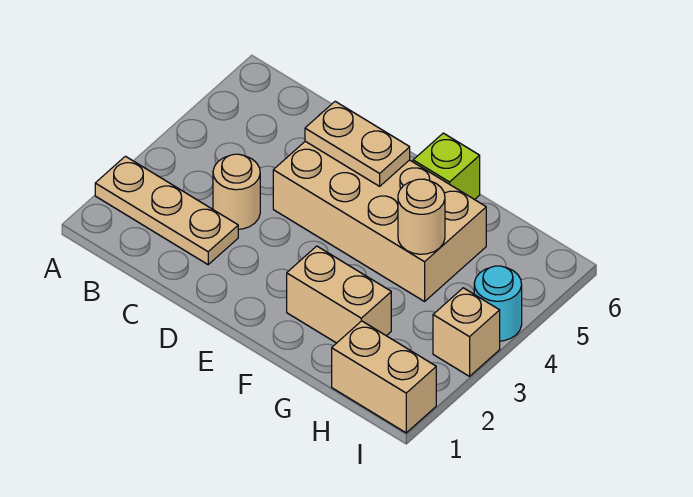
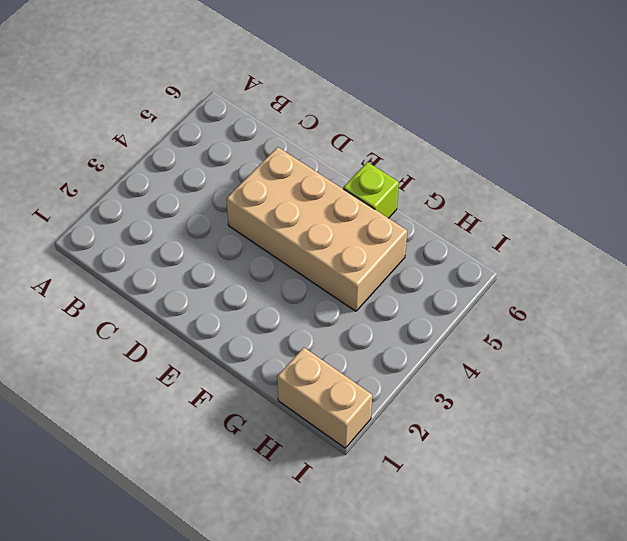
none -> tan 1x3 plate [95,156,238,265]
none -> tan 1x1 round brick [213,154,260,229]

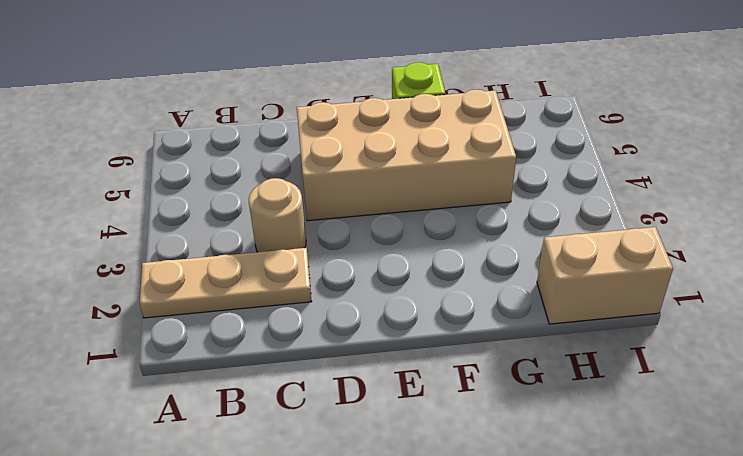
none -> tan 1x2 brick [287,246,391,343]
none -> tan 1x1 brick [433,288,500,376]

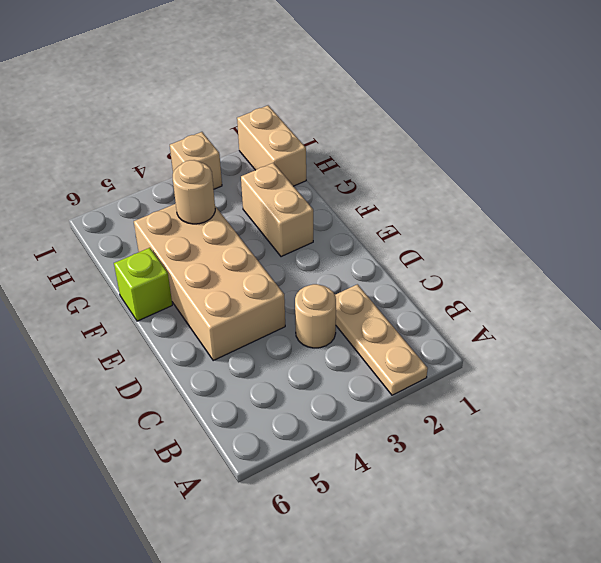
none -> cyan 1x1 round brick [474,266,522,341]
none -> tan 1x2 plate [305,101,410,186]

